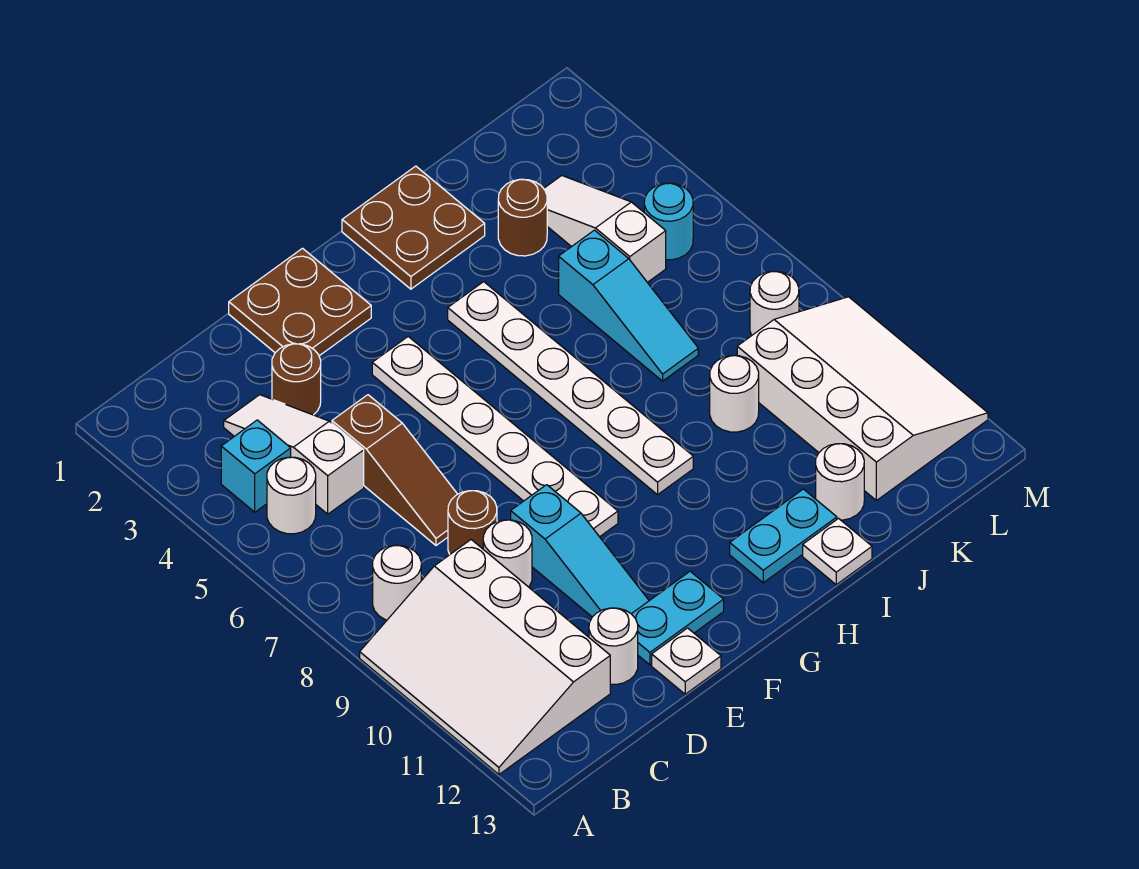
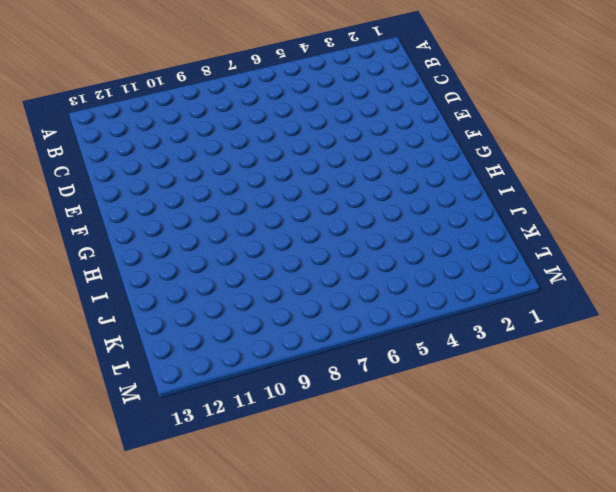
none -> white 3x4 slope [360,540,610,774]
none -> cyan 1x1 brick [221,420,291,512]
none -> white 1x1 round brick [267,457,316,534]

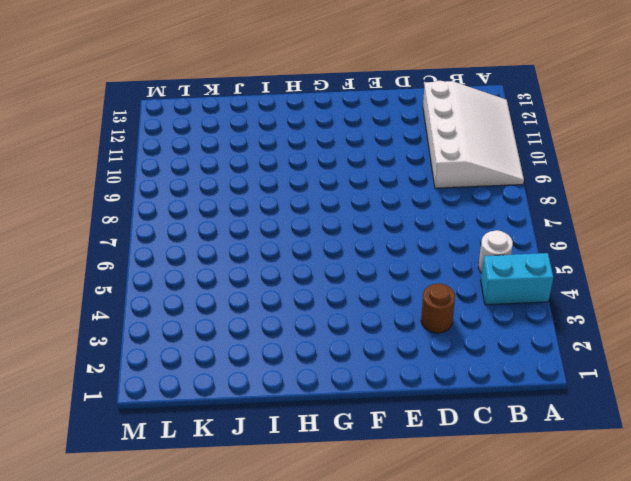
cyan 1x2 brick [481,253,553,305] -> cyan 1x1 brick [221,420,291,512]
none -> white 1x1 round brick [373,545,421,620]
none -> white 1x3 slope [224,395,364,514]
none -> brown 1x3 slope [332,395,458,545]

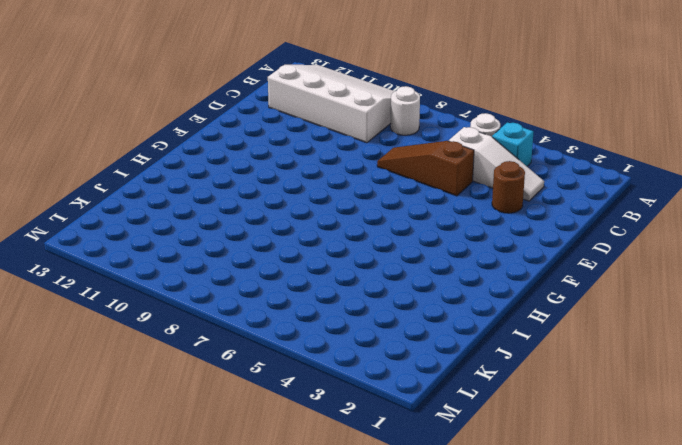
none -> brown 1x1 round brick [448,491,497,554]
none -> white 1x1 round brick [483,520,532,587]
none -> white 1x1 round brick [589,608,638,685]

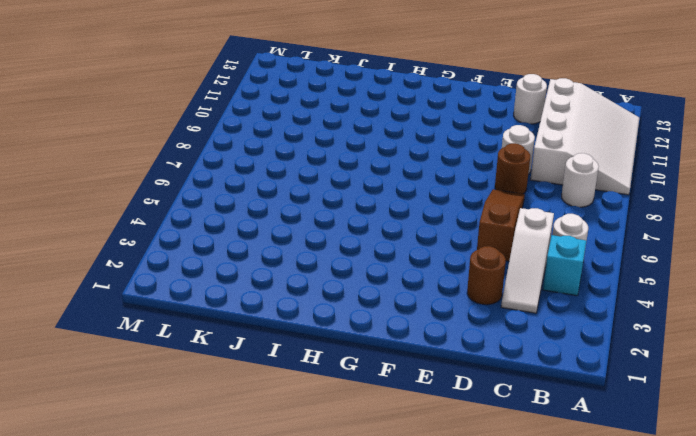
none -> brown 2x2 plate [229,248,371,356]
none -> cyan 1x3 slope [511,485,649,617]
none -> cyan 1x2 plate [632,571,724,665]

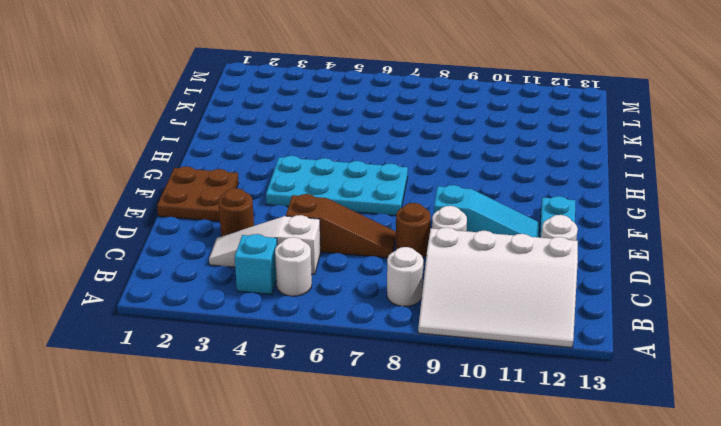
cyan 2x4 plate [266,156,408,215] -> white 1x6 plate [372,337,618,537]
none -> white 1x1 plate [652,628,721,694]
none -> brown 2x2 plate [342,166,485,289]
none -> white 1x6 plate [448,282,693,495]

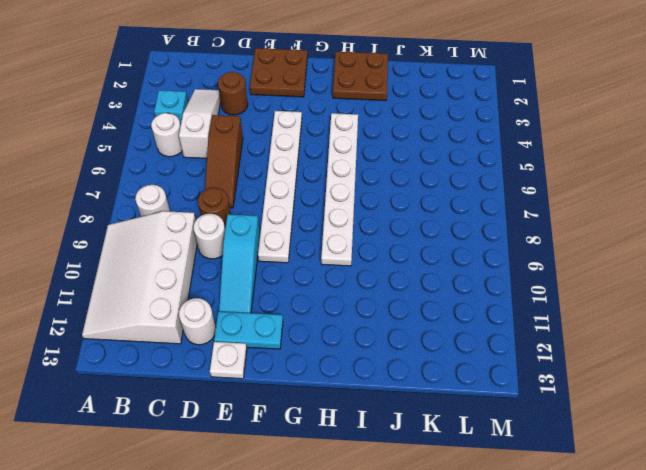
none -> cyan 1x2 plate [730,489,837,583]
none -> white 1x1 plate [803,519,872,585]
none -> brown 1x1 round brick [498,179,547,256]

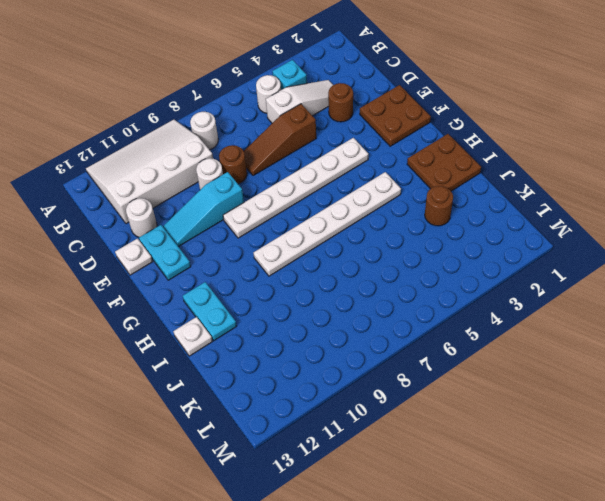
none -> cyan 1x3 slope [559,230,698,381]
none -> white 1x1 round brick [710,356,759,432]
none -> white 1x1 round brick [816,444,864,520]

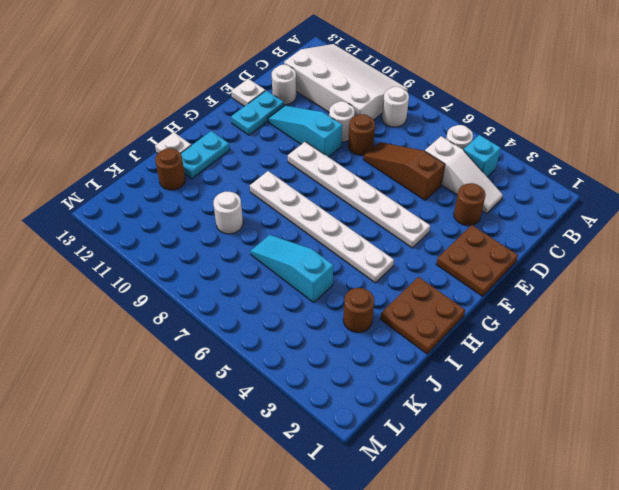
brown 1x1 round brick [155,148,185,190] -> white 1x1 round brick [816,444,864,520]
none -> white 1x3 slope [544,176,666,282]
none -> white 3x4 slope [737,297,988,501]
none -> cyan 1x1 round brick [644,183,693,260]

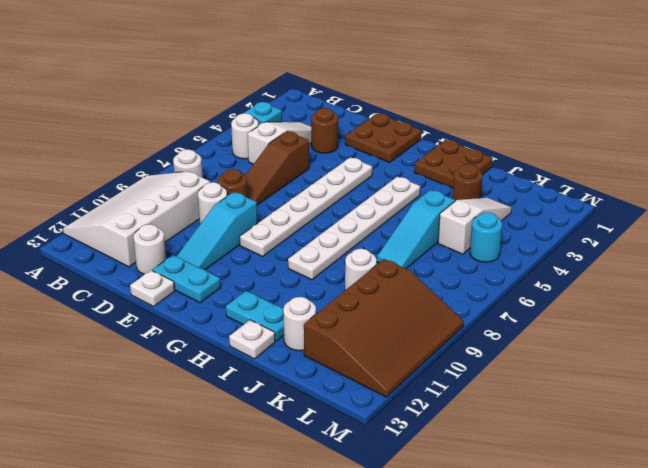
brown 3x4 slope [304,259,464,397] -> white 3x4 slope [737,297,988,501]
none -> white 1x1 round brick [750,271,799,335]

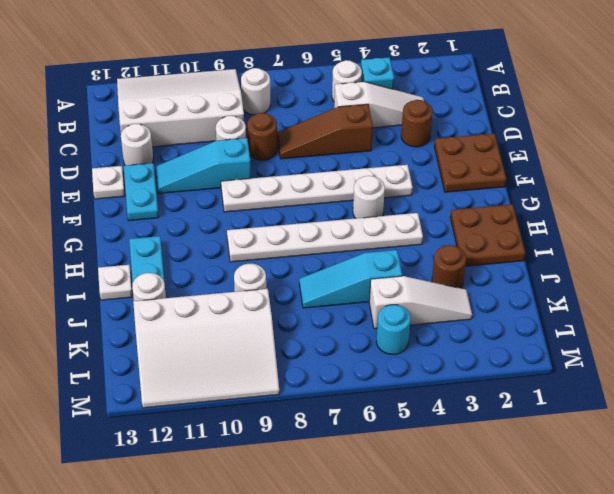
white 1x1 round brick [353,176,385,218] -> white 1x1 round brick moved to [750,271,799,335]

